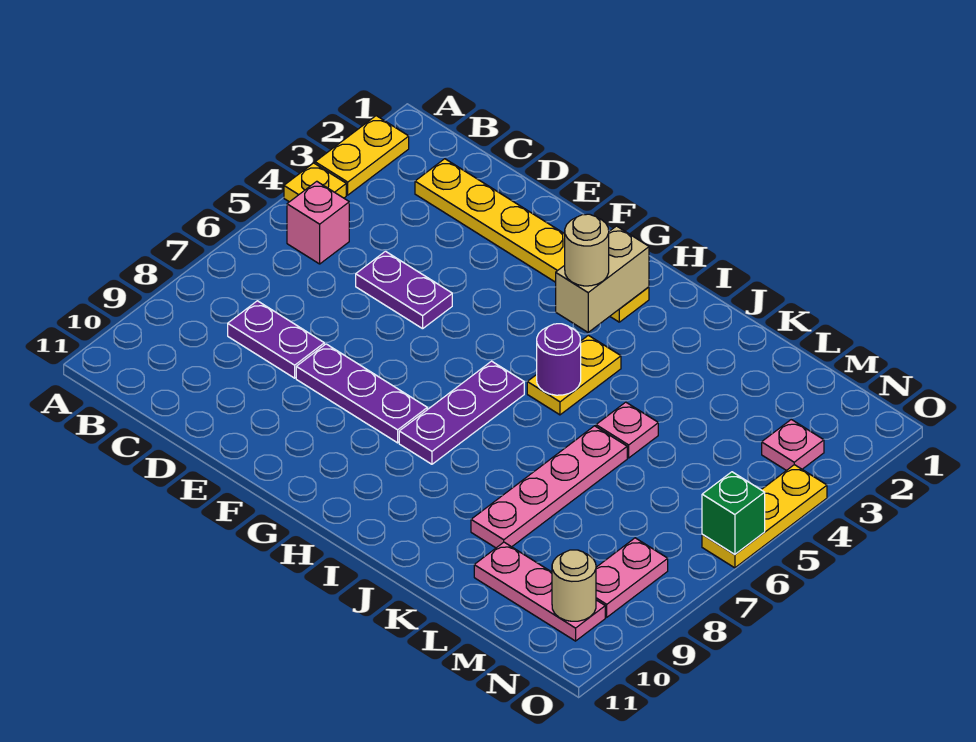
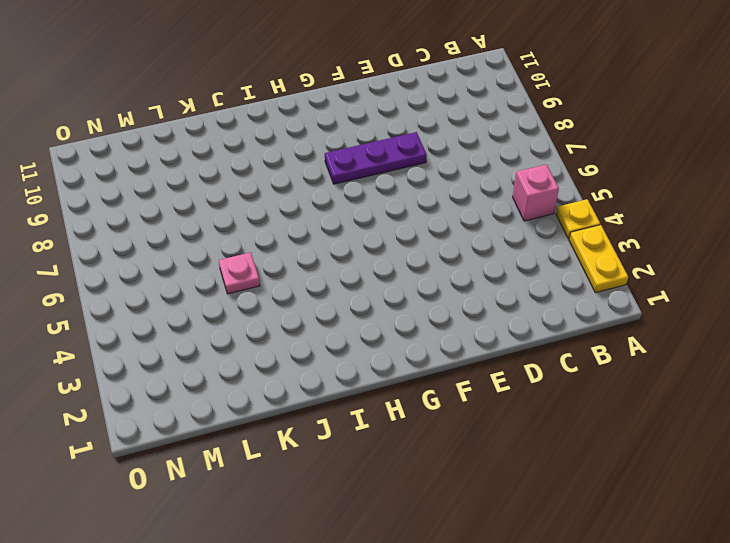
none -> yellow 1x6 plate [415,159,649,322]
none -> purple 1x2 plate [228,301,324,378]
none -> purple 1x2 plate [356,251,452,329]

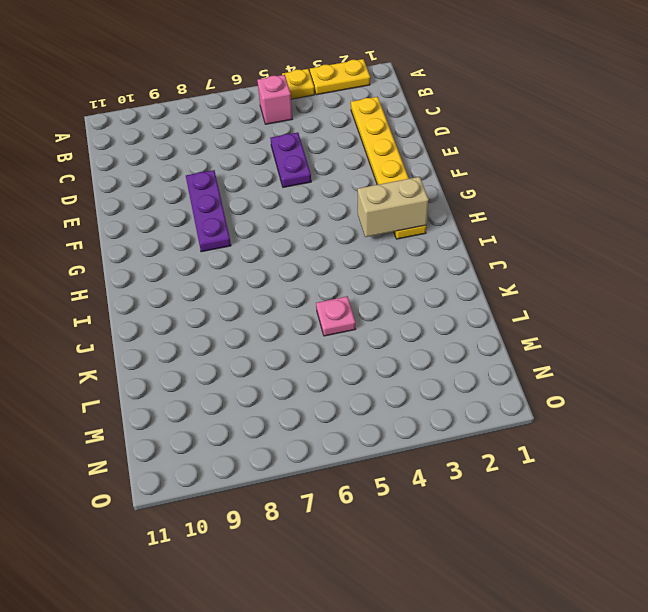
none -> purple 1x2 plate [228,301,324,378]
none -> purple 1x3 plate [399,361,524,464]
none -> yellow 1x2 plate [527,335,621,415]

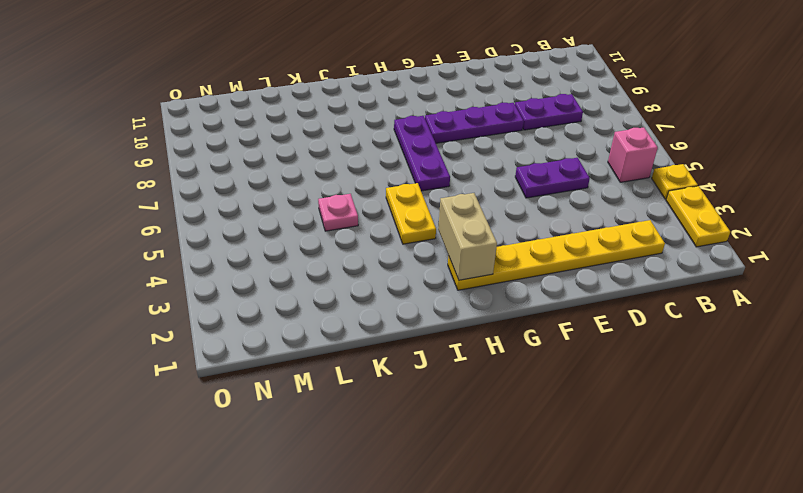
none -> pink 1x4 plate [471,426,627,548]
none -> pink 1x3 plate [474,542,605,641]
none -> pink 1x1 plate [762,419,824,471]

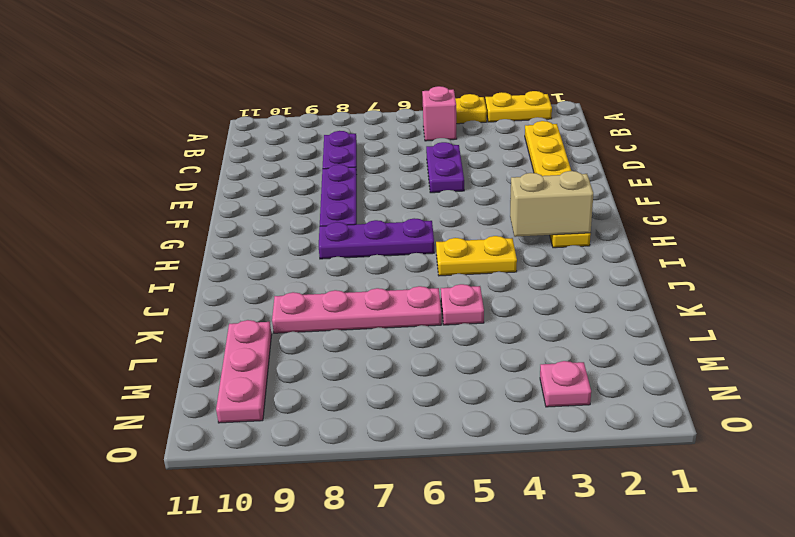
none -> pink 1x2 plate [596,538,668,617]
none -> yellow 1x3 plate [702,465,827,568]
none -> purple 1x1 round brick [537,324,581,395]

